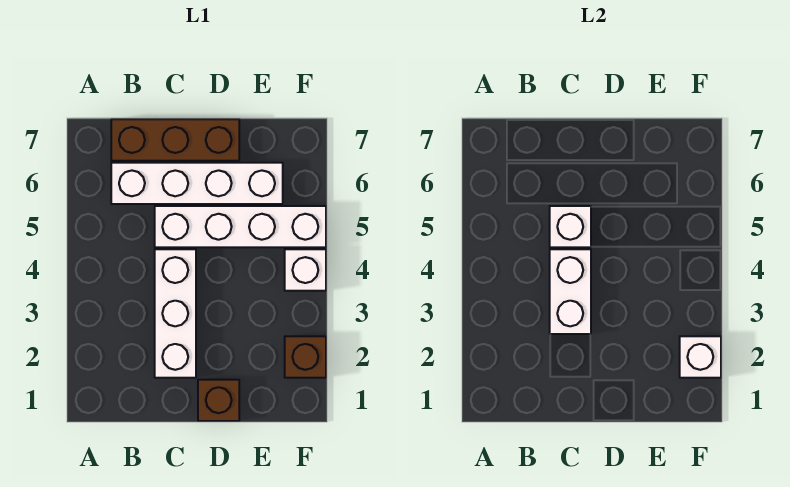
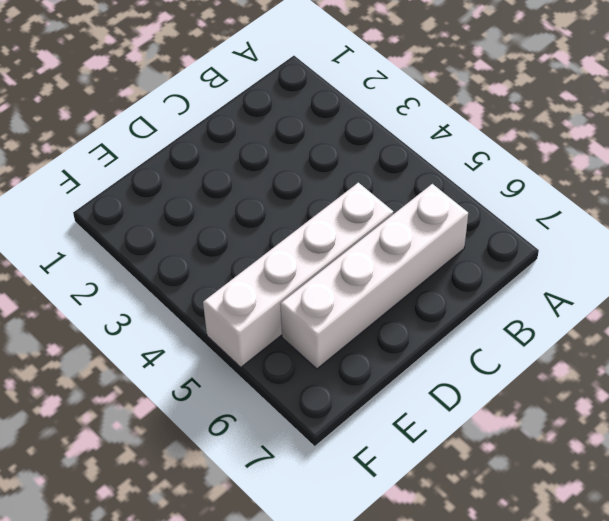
none -> brown 1x3 brick [111,119,239,161]
none -> white 1x3 brick [155,249,196,378]

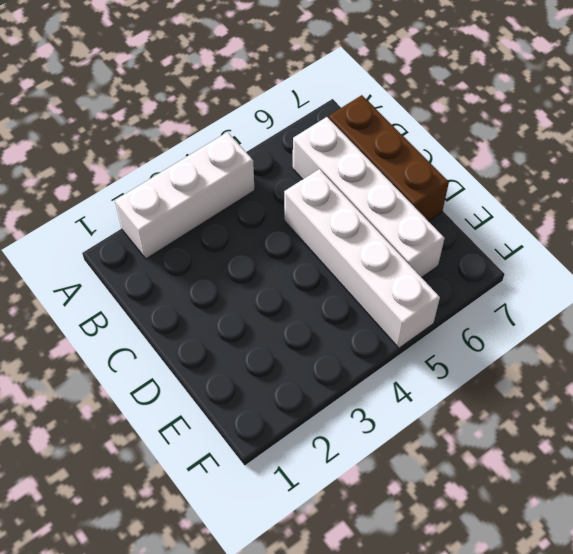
white 1x3 brick [115,132,255,259] -> white 1x3 brick moved to [155,249,196,378]
none -> brown 1x1 brick [198,380,239,421]
none -> brown 1x1 brick [285,336,326,378]

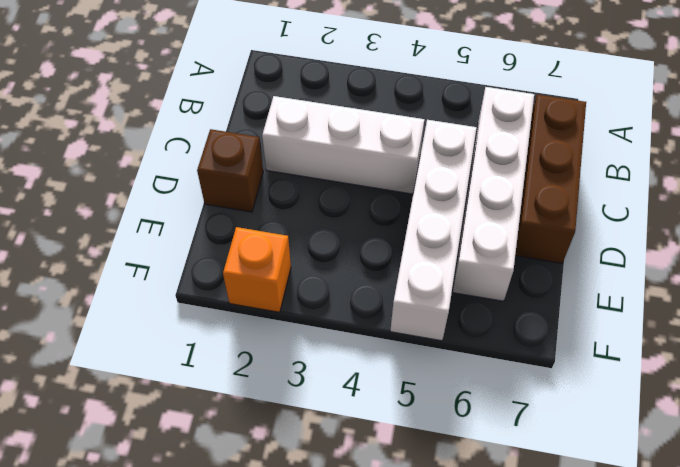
orange 1x1 brick [223,227,291,312] -> brown 1x1 brick [285,336,326,378]
none -> white 1x1 brick [285,249,326,291]
none -> white 1x2 brick [550,249,591,334]

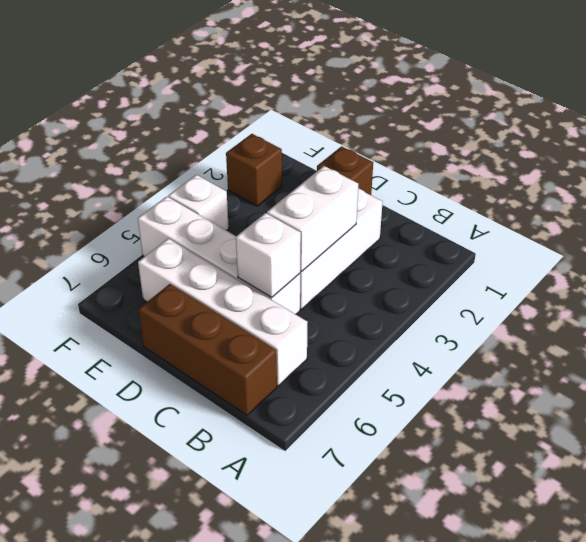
none -> white 1x1 brick [680,336,721,378]

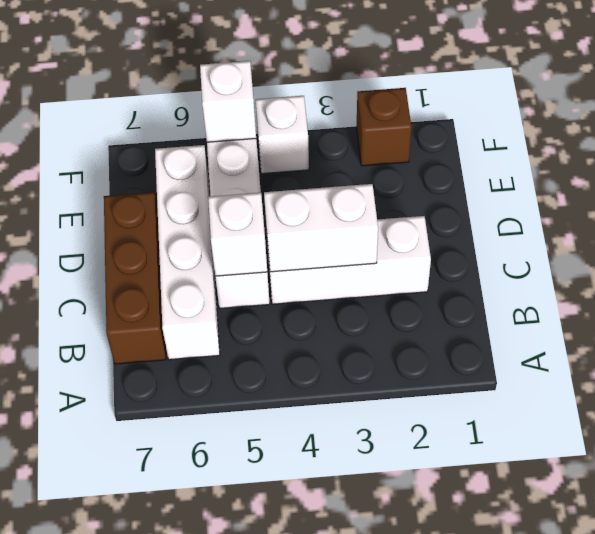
white 1x1 brick [200,61,256,142] -> white 1x1 brick moved to [680,336,721,378]
none -> brown 1x1 brick [198,380,239,421]

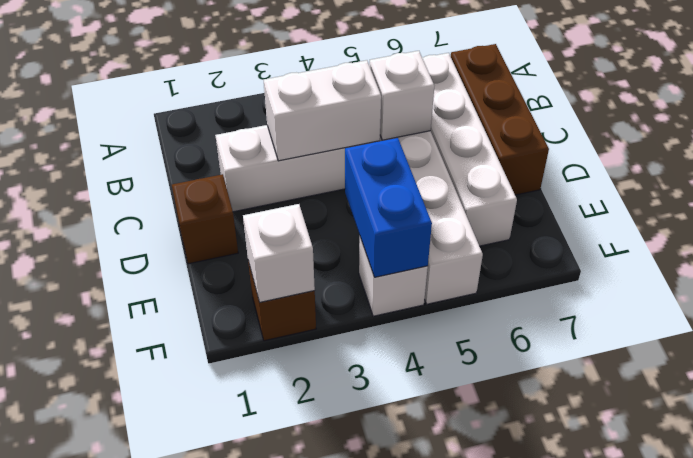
blue 1x2 brick [345,138,432,277] -> none

